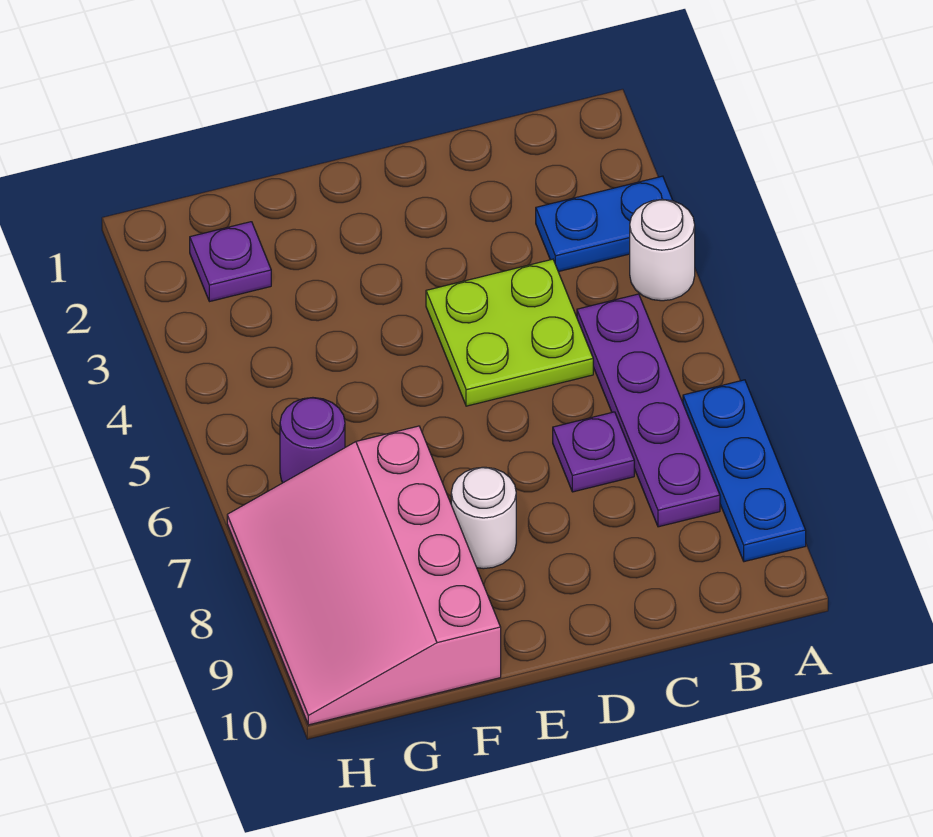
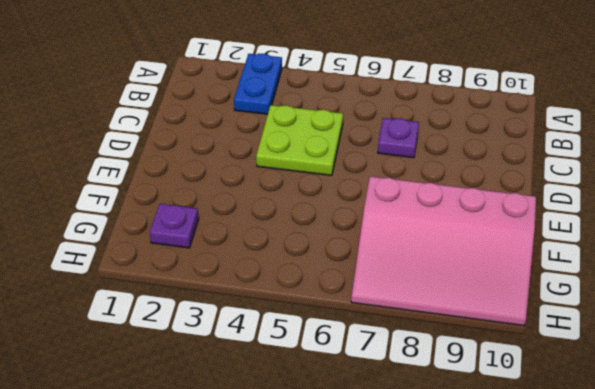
none -> white 1x1 round brick [630,199,695,301]
none -> blue 1x3 plate [683,380,806,562]

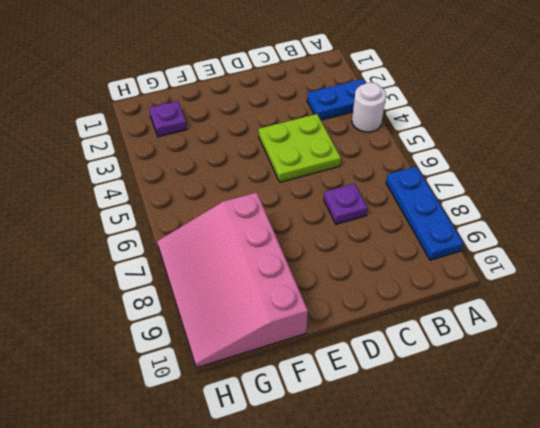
none -> purple 1x4 plate [577,294,720,527]
none -> white 1x1 round brick [451,467,516,569]

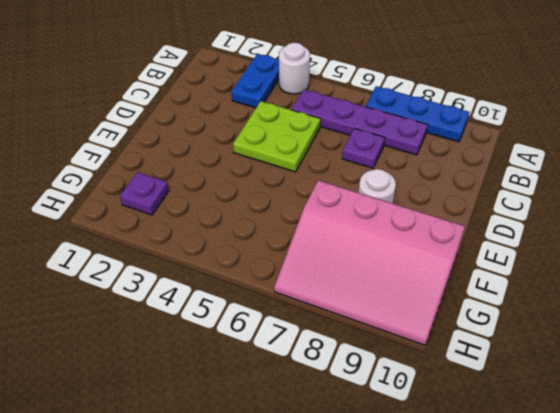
none -> purple 1x1 round brick [280,398,345,483]

